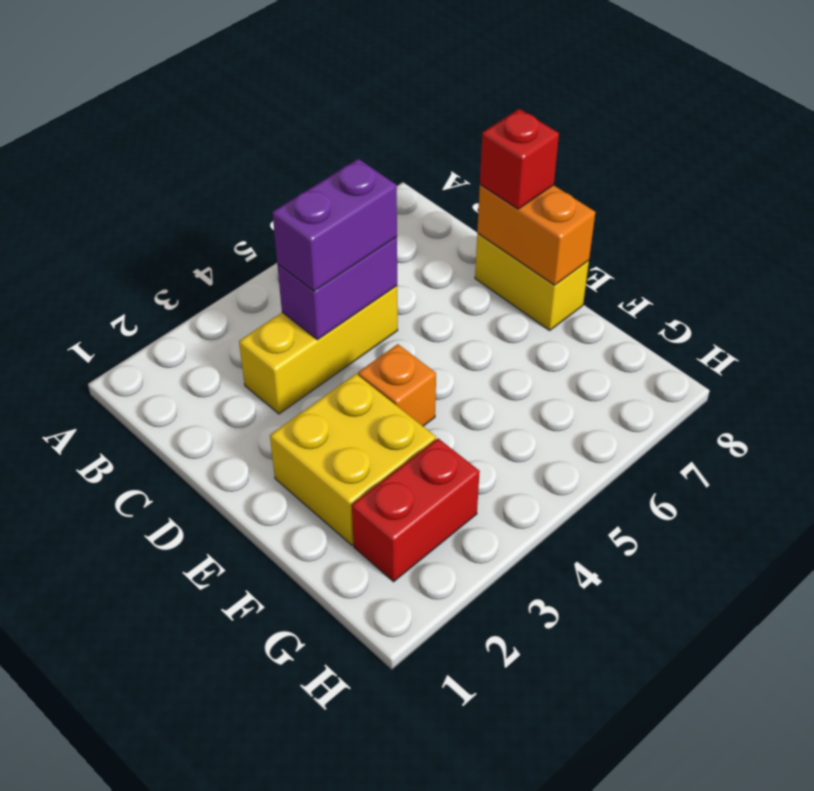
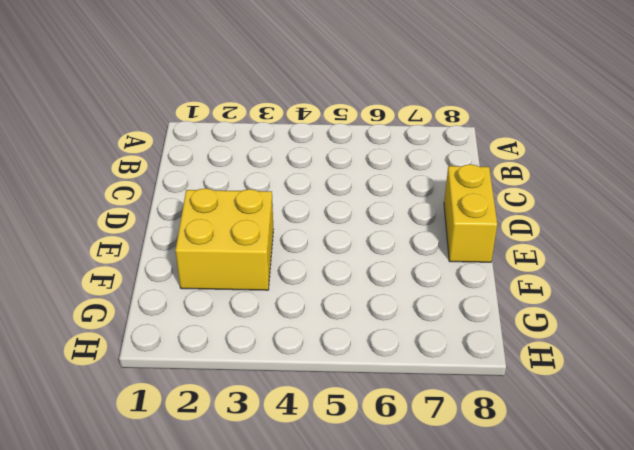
none -> yellow 1x3 brick [239,286,398,414]
none -> orange 1x1 brick [358,344,436,426]

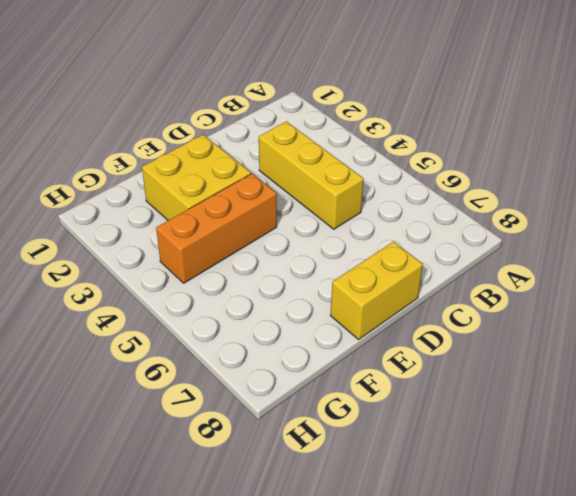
orange 1x3 brick [156,174,277,283] -> orange 1x1 brick [358,344,436,426]
none -> red 1x2 brick [352,439,480,582]
none -> purple 1x2 brick [277,237,397,340]

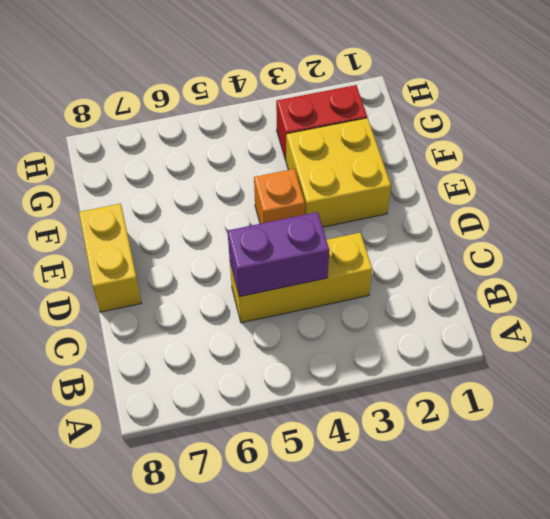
none -> orange 1x2 brick [477,185,595,285]
none -> purple 1x2 brick [272,159,397,291]

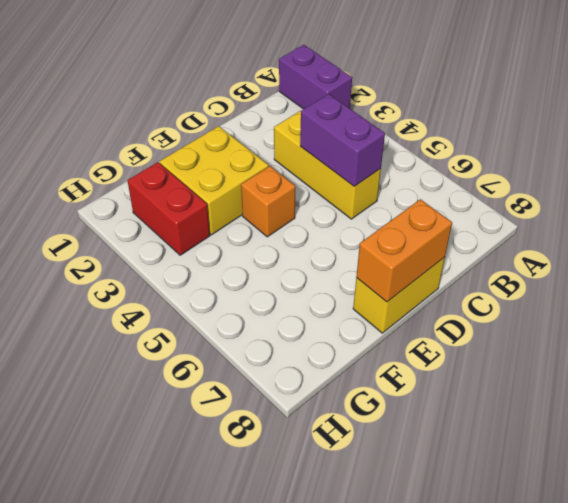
purple 1x2 brick [279,45,352,109] -> purple 1x2 brick moved to [272,159,397,291]
none -> red 1x1 brick [480,109,559,209]

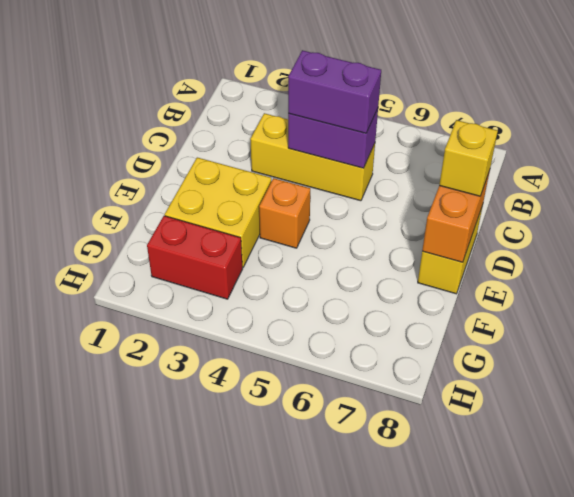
yellow 1x1 brick [439,120,498,196] -> red 1x1 brick [480,109,559,209]

